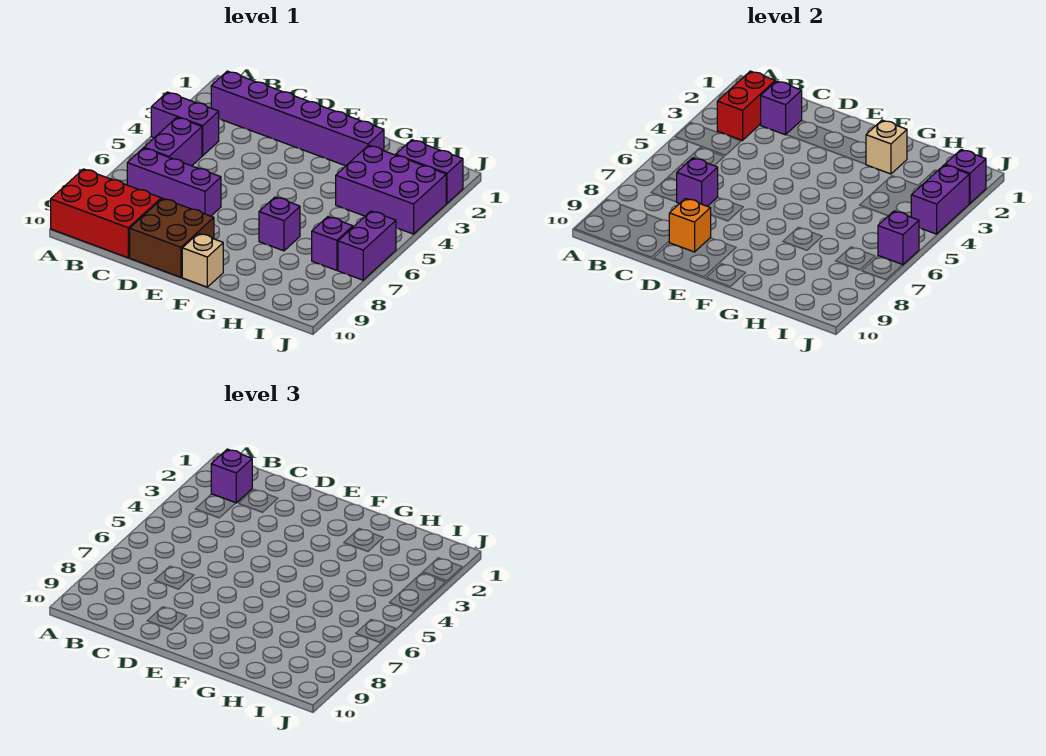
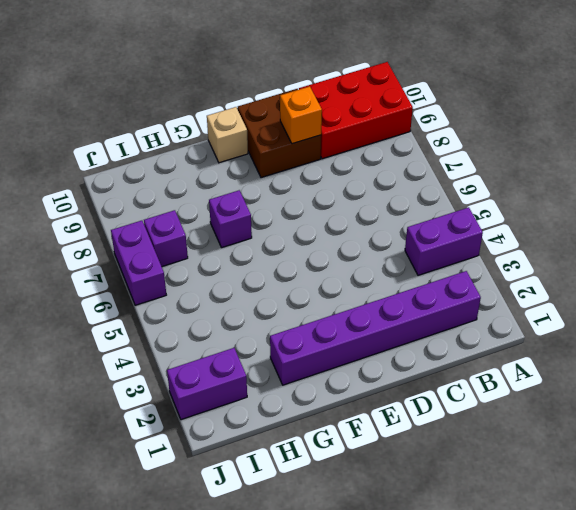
none -> purple 1x2 brick [144,117,202,166]
none -> purple 1x3 brick [127,148,221,216]
none -> purple 2x3 brick [336,145,446,234]

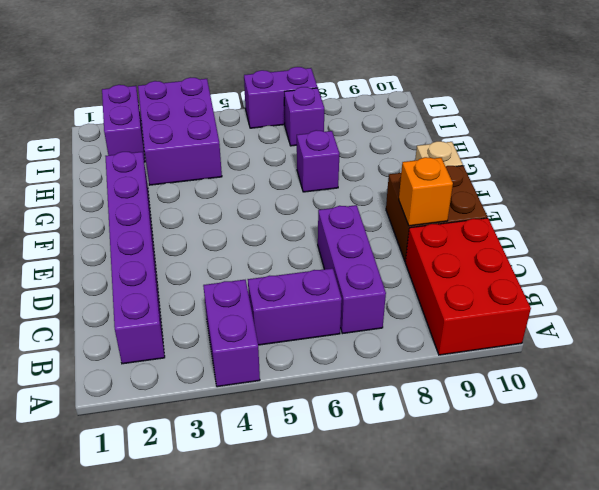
none -> red 1x2 brick [717,71,775,140]
none -> purple 1x1 brick [761,81,802,135]
none -> purple 1x1 brick [676,158,718,206]

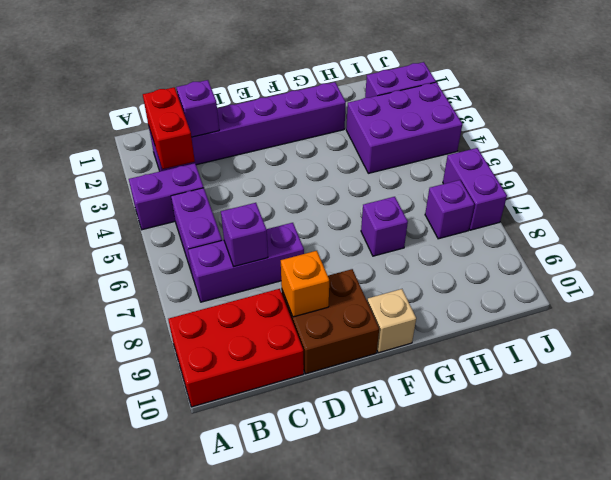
none -> tan 1x1 brick [866,120,907,174]
none -> purple 1x1 brick [945,150,986,203]
none -> purple 1x2 brick [911,165,969,234]

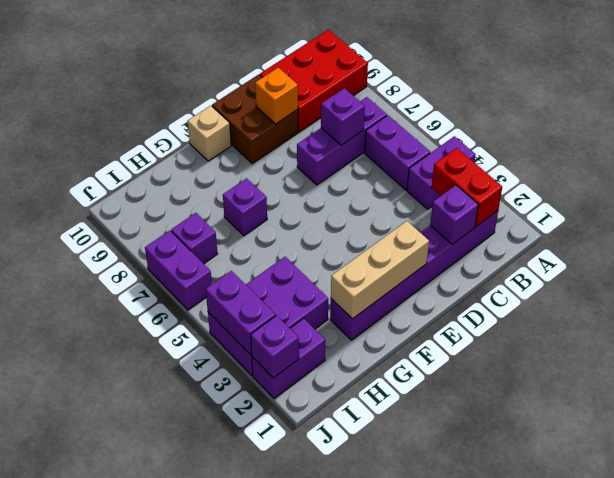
tan 1x3 brick [331,221,429,319] -> tan 1x1 brick [866,120,907,174]
none -> purple 1x1 brick [878,211,919,265]
none -> purple 1x1 brick [211,449,252,503]

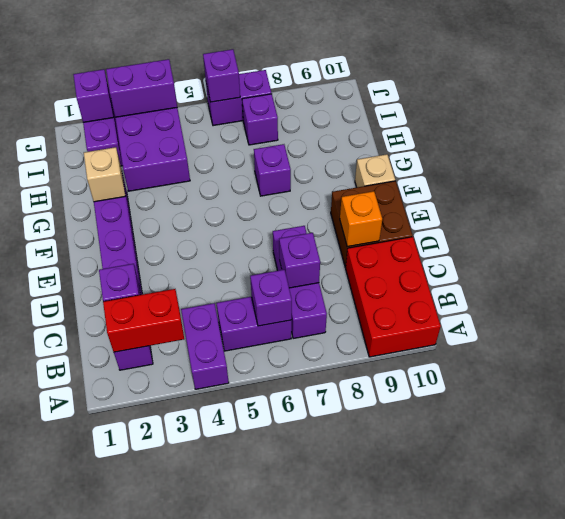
purple 1x1 brick [250,270,292,326] -> purple 1x1 brick moved to [211,449,252,503]

